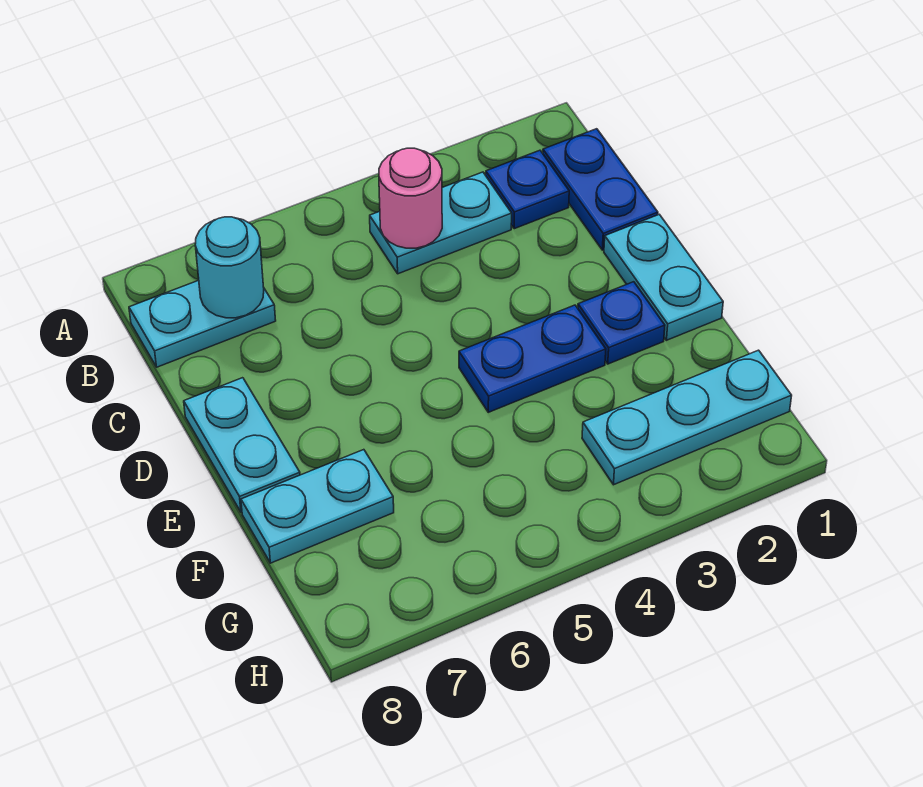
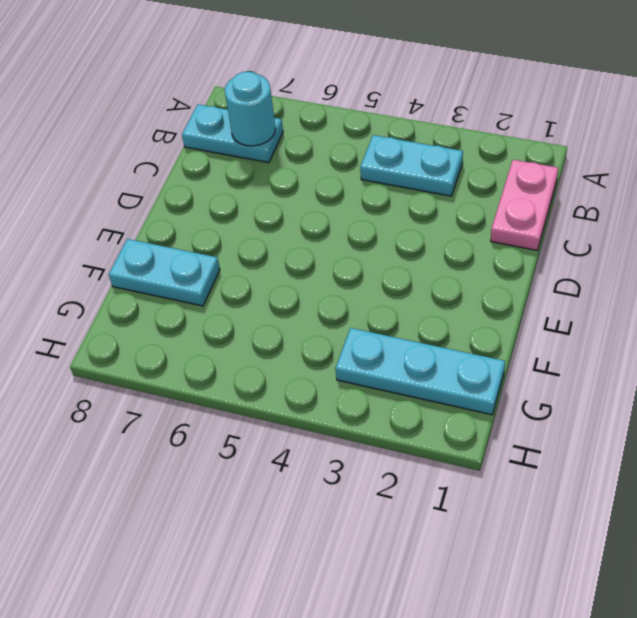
pink 1x2 plate [491,160,558,250] -> blue 1x2 plate [543,129,658,250]
none -> blue 1x1 plate [486,150,569,229]
none -> cyan 1x2 plate [604,214,723,340]
none -> cyan 1x2 plate [184,378,300,512]

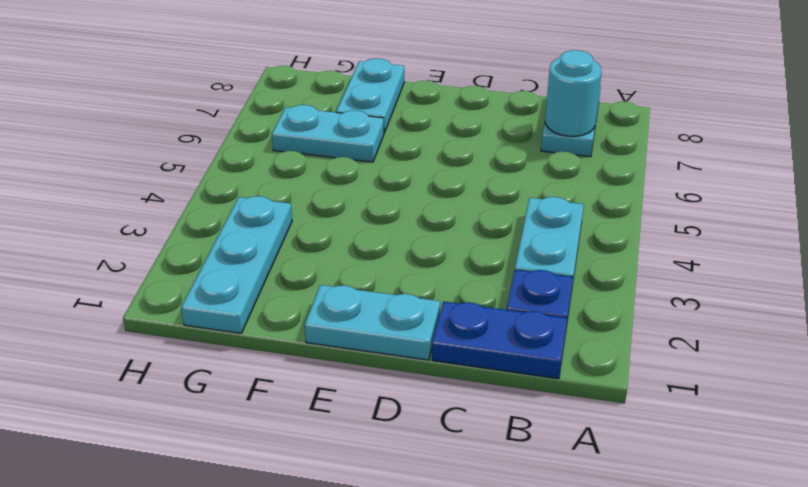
cyan 1x2 plate [272,105,384,162] -> cyan 1x2 plate moved to [184,378,300,512]
none -> blue 1x1 plate [578,282,665,364]
none -> blue 1x2 plate [459,305,606,412]
none -> pink 1x1 round brick [379,148,442,248]

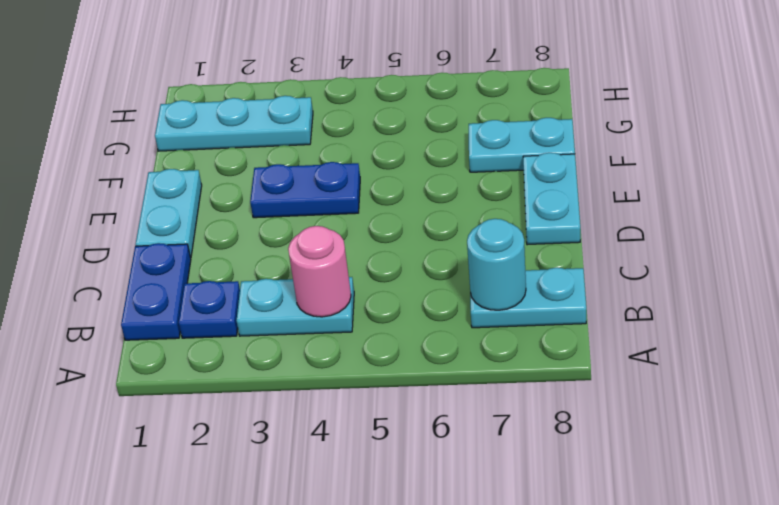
none -> blue 1x1 plate [578,282,665,364]

